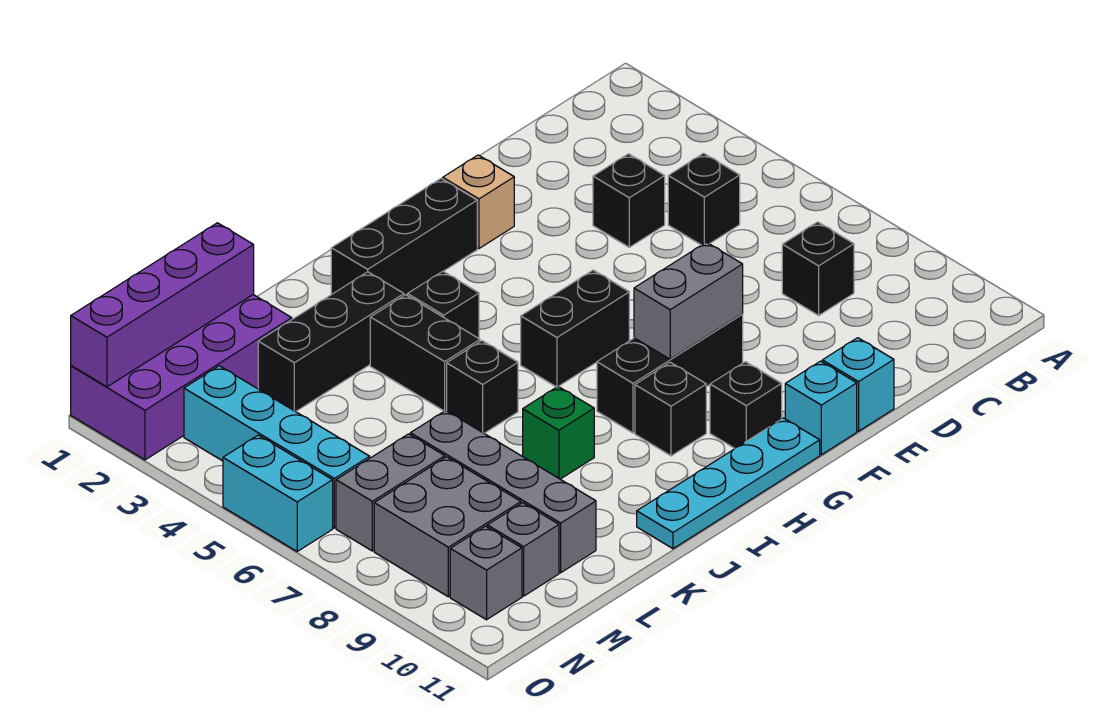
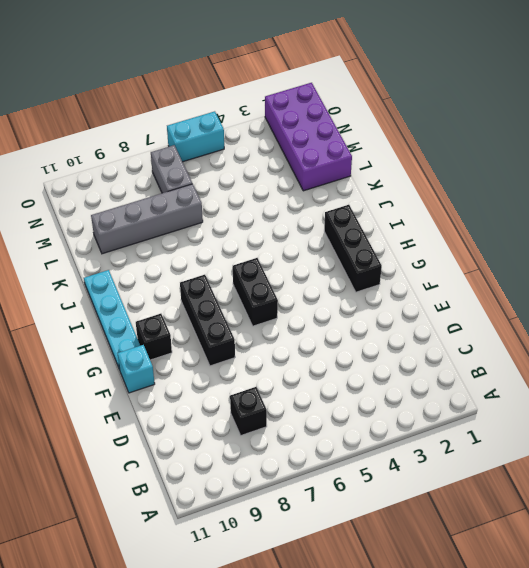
none -> black 1x1 brick [668,153,740,245]
none -> black 1x1 brick [593,154,665,247]
none -> cyan 1x1 brick [822,338,894,431]

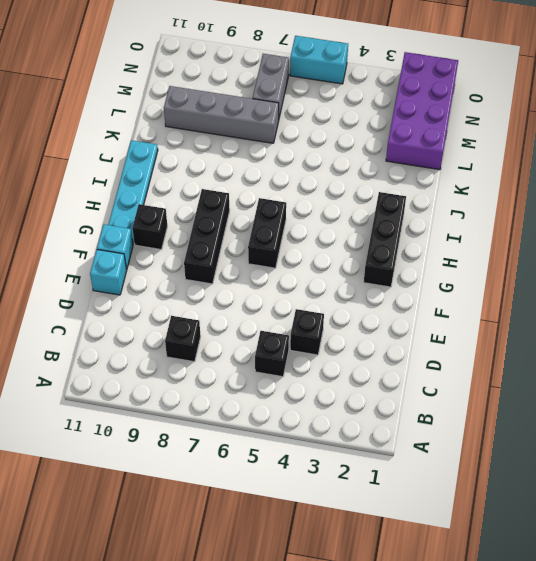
none -> tan 1x1 brick [443,155,514,248]
none -> black 1x1 brick [635,362,706,456]
none -> black 1x1 brick [408,271,479,338]

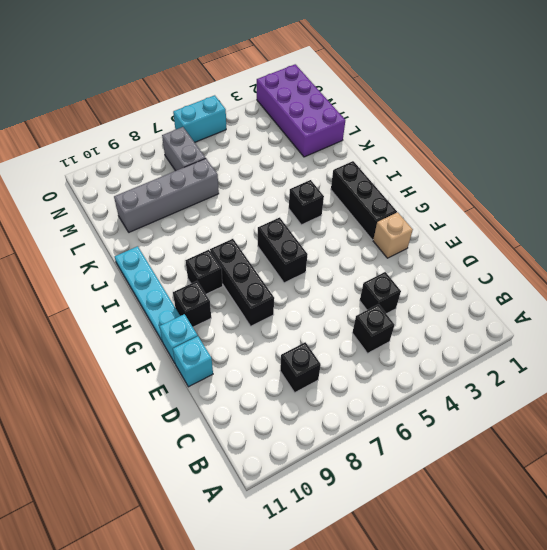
none -> black 1x3 brick [258,272,404,412]
none -> black 1x2 brick [370,295,480,411]
none -> black 1x1 brick [447,341,518,433]

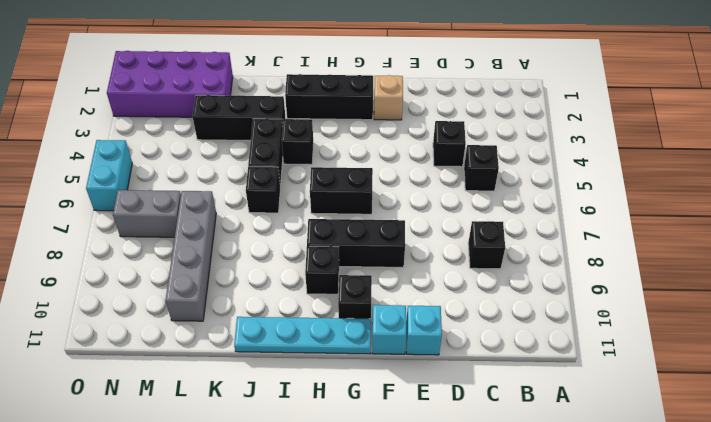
none -> green 1x1 brick [523,386,594,479]
none -> grey 2x2 brick [374,457,521,597]
none -> grey 1x1 brick [487,503,559,596]

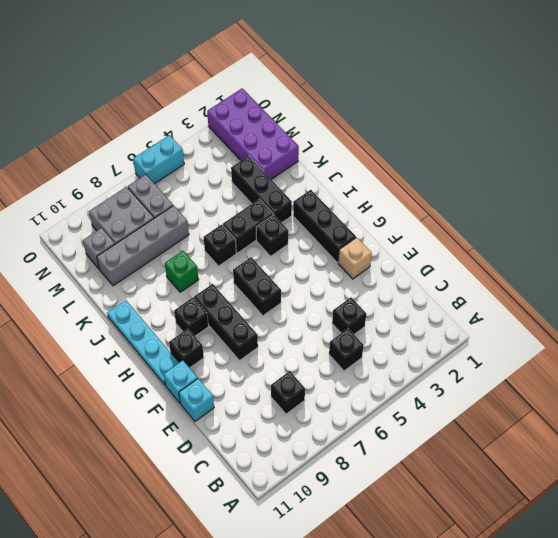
none -> cyan 1x4 brick [184,366,370,528]
none -> grey 1x1 brick [450,526,522,620]
none -> grey 1x2 brick [634,242,743,359]

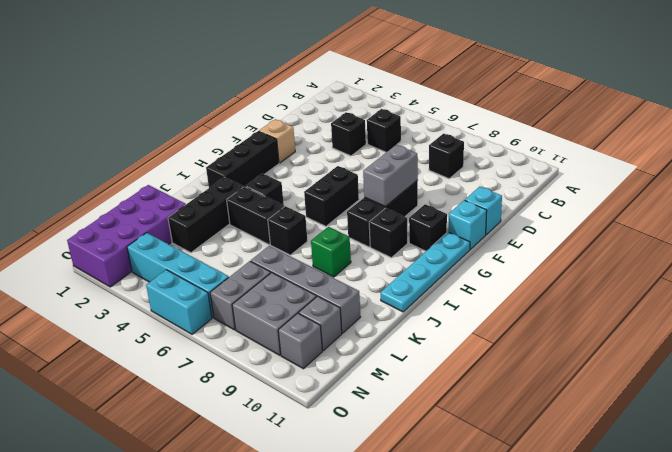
none -> purple 1x4 brick [71,223,254,387]

